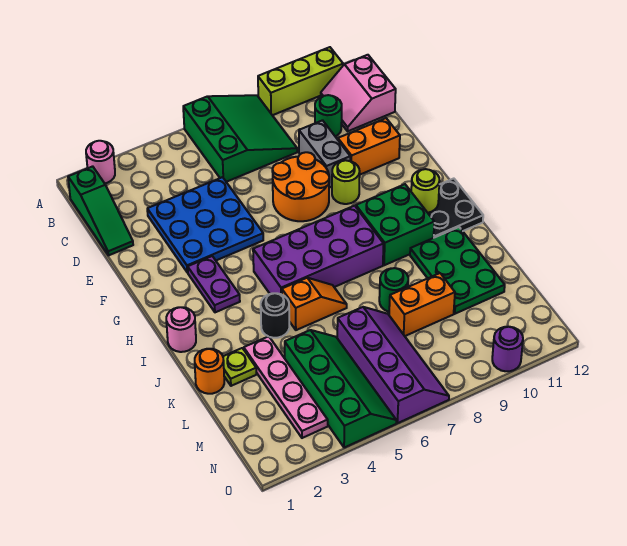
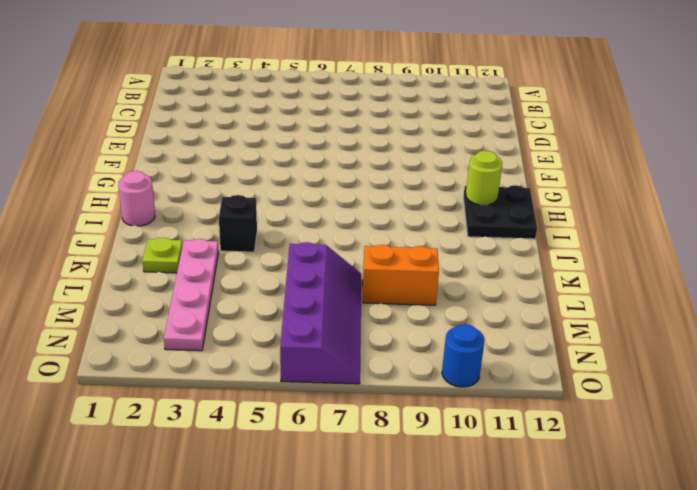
black 1x1 brick [219,195,257,252] -> black 1x1 round brick [261,293,289,338]
blue 1x1 round brick [442,324,485,387] -> purple 1x1 round brick [492,327,523,371]
none -> pink 1x1 round brick [86,141,115,183]
none -> green 3x3 slope [183,95,297,182]
none -> lime 1x3 brick [258,47,343,115]

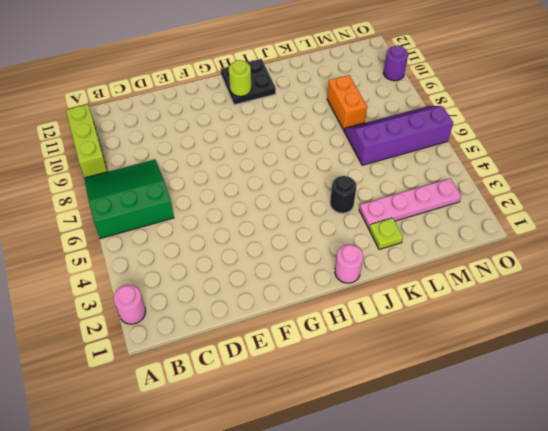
none -> green 1x3 slope [68,166,133,255]
none -> pink 2x2 slope [321,55,396,131]
none -> green 1x1 round brick [315,95,342,136]

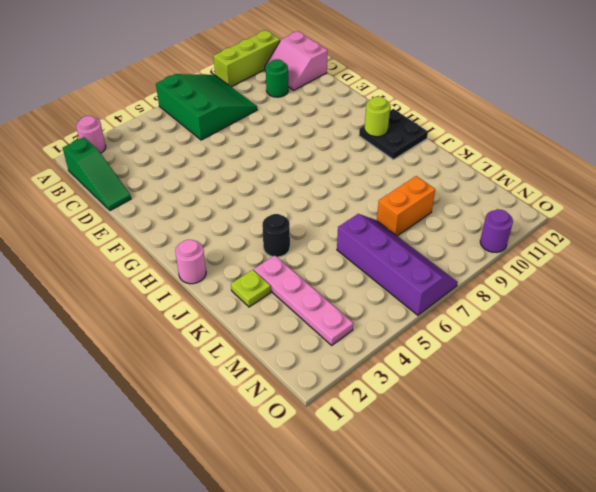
none -> blue 3x3 plate [147,177,263,273]
none -> grey 1x2 brick [299,120,350,188]
none -> orange 2x2 round brick [272,152,329,221]

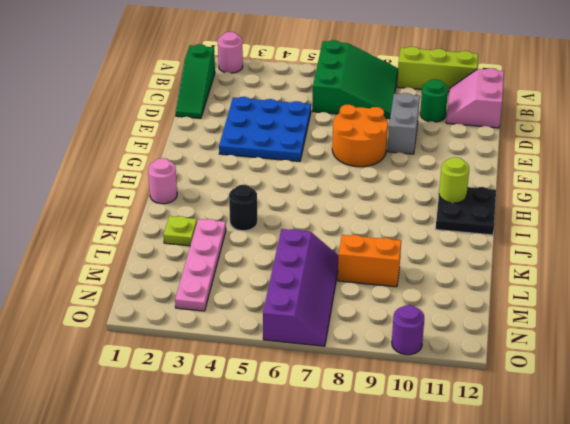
none -> orange 1x2 brick [338,118,400,175]
none -> lime 1x1 round brick [332,160,360,204]
none -> purple 1x2 plate [188,256,240,312]

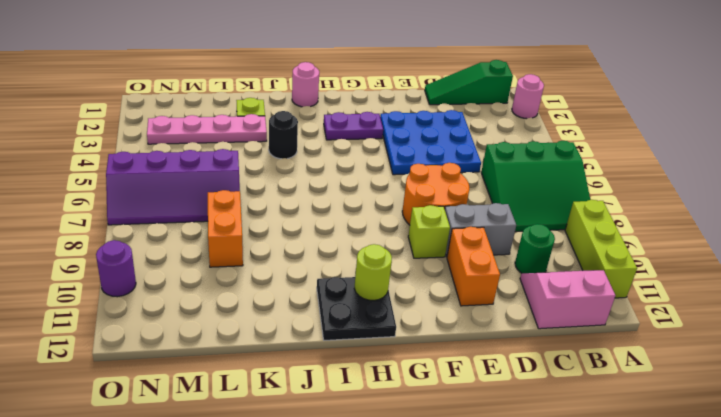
lime 1x1 brick [408,205,450,258] -> lime 1x1 round brick [332,160,360,204]
none -> purple 2x4 brick [253,206,384,295]
none -> green 2x2 brick [356,184,434,265]
none -> orange 1x2 slope [282,278,347,330]

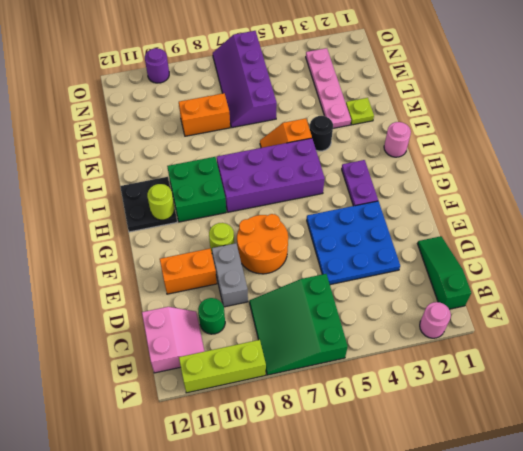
none -> green 2x3 plate [410,227,505,314]
none -> orange 1x1 round brick [195,349,224,394]
none -> green 1x1 round brick [379,268,408,312]

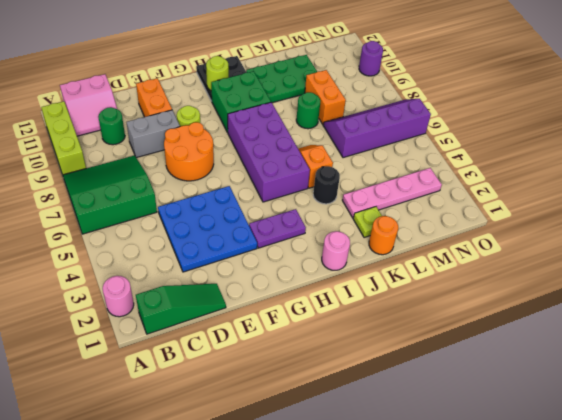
none -> green 2x4 slope [285,330,396,448]

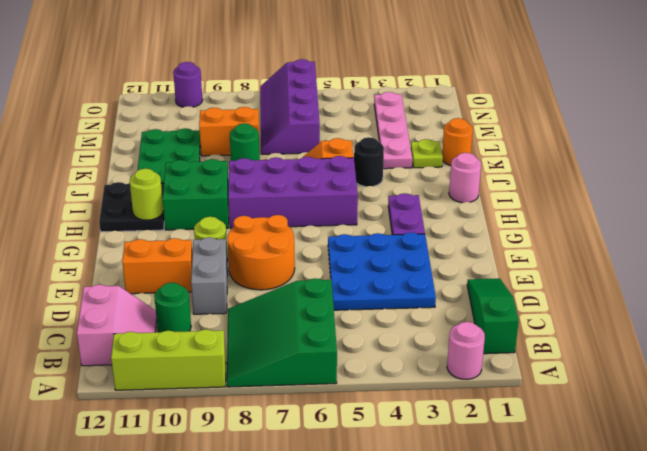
none -> green 2x4 slope [285,330,396,448]

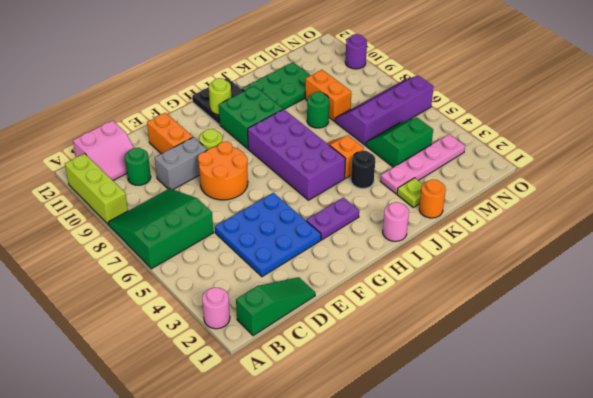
green 2x2 slope [366,117,433,167] -> green 2x4 slope [285,330,396,448]

